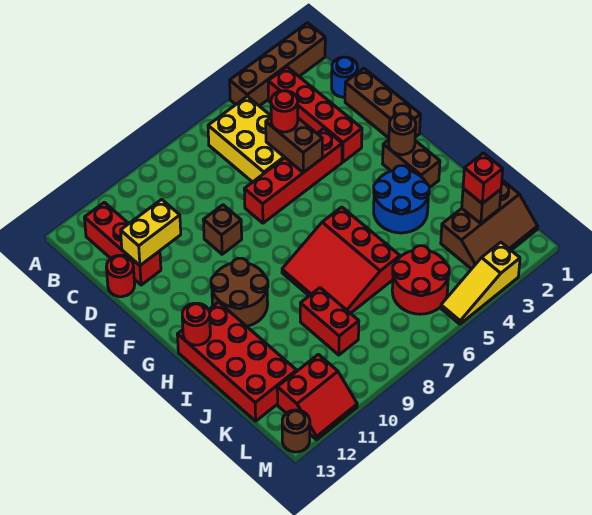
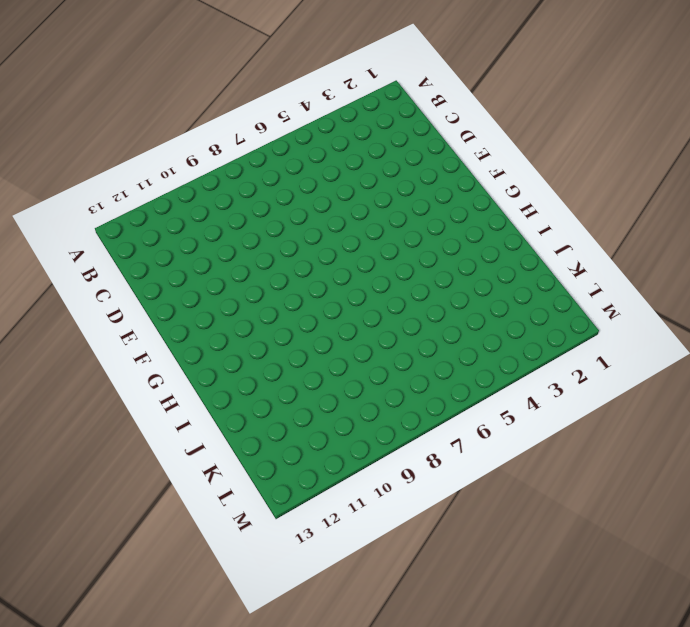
none -> brown 1x4 brick [230,23,325,106]
none -> red 1x4 brick [268,67,362,162]
none -> yellow 2x3 brick [208,96,285,182]

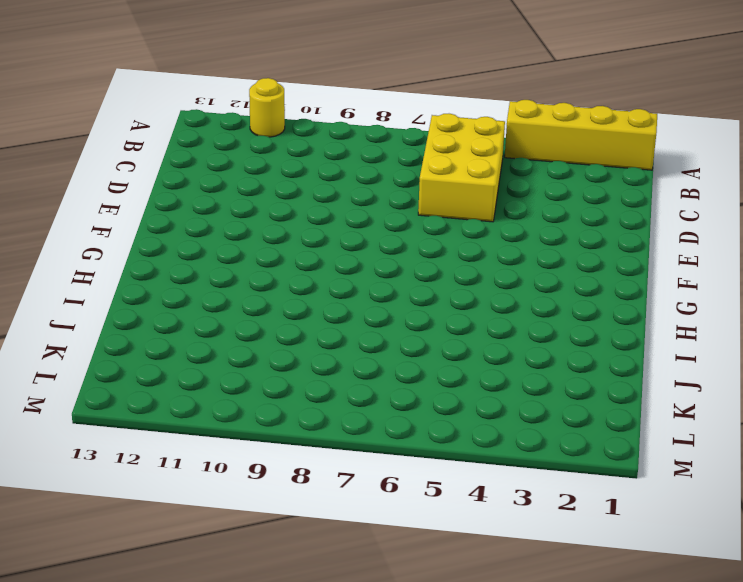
yellow 1x4 brick [505,100,657,170] -> brown 1x4 brick [230,23,325,106]
yellow 1x1 round brick [249,78,285,137] -> none
none -> red 1x4 brick [268,67,362,162]
none -> red 1x3 brick [84,202,161,285]
none -> blue 1x1 round brick [332,57,357,97]

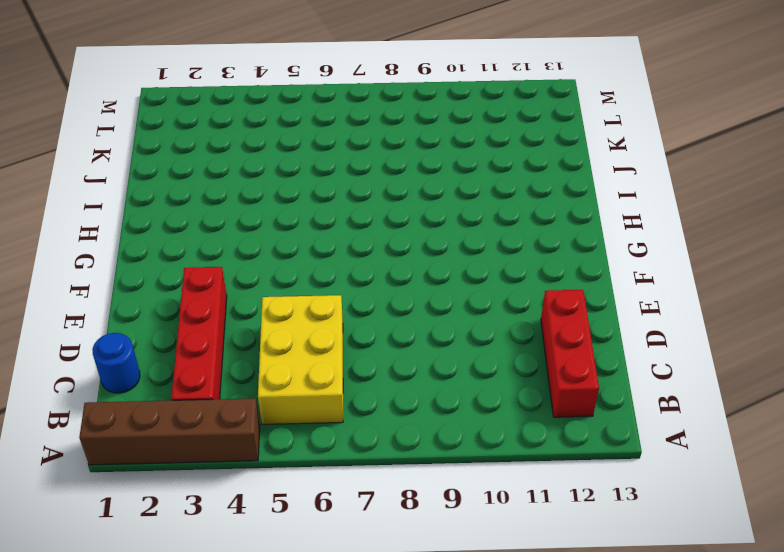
none -> brown 1x3 brick [345,68,420,138]
none -> red 1x1 round brick [106,255,135,297]
none -> red 1x4 brick [244,129,342,223]

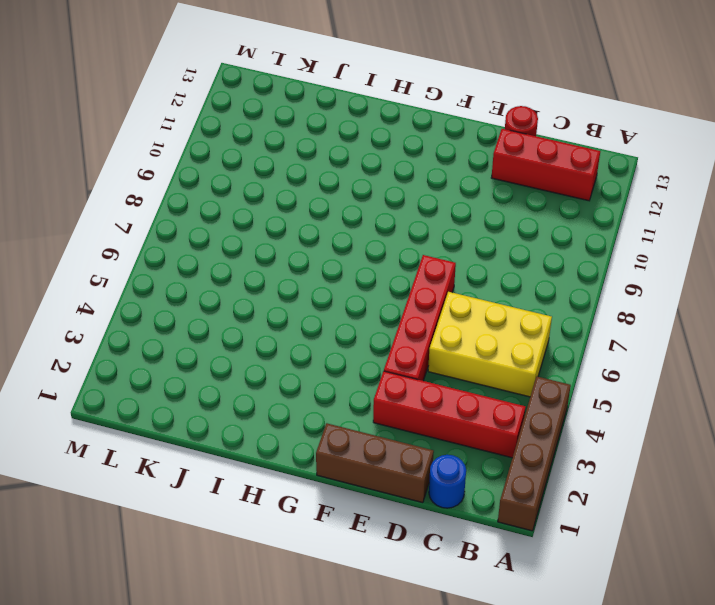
none -> brown 1x1 brick [203,205,242,254]
none -> brown 1x2 brick [383,140,440,188]
none -> brown 2x2 round brick [211,258,268,326]

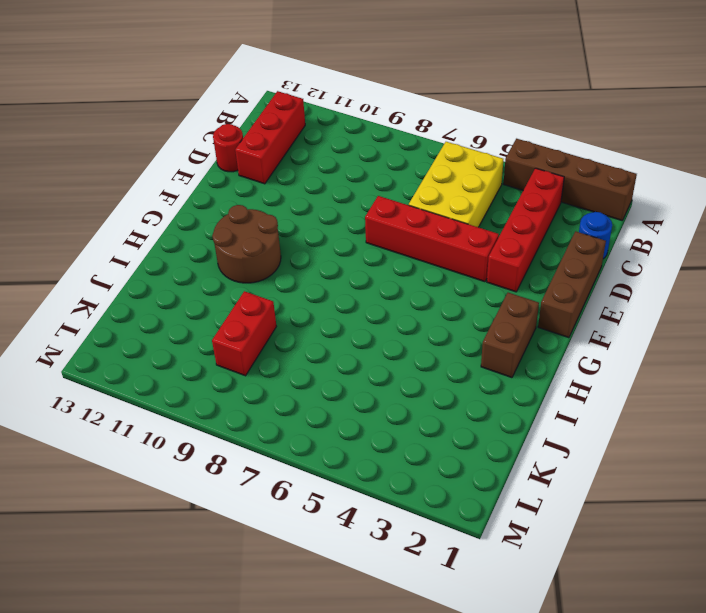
none -> brown 1x1 brick [203,205,242,254]
none -> blue 2x2 round brick [374,166,429,233]
none -> red 3x3 slope [282,207,400,313]

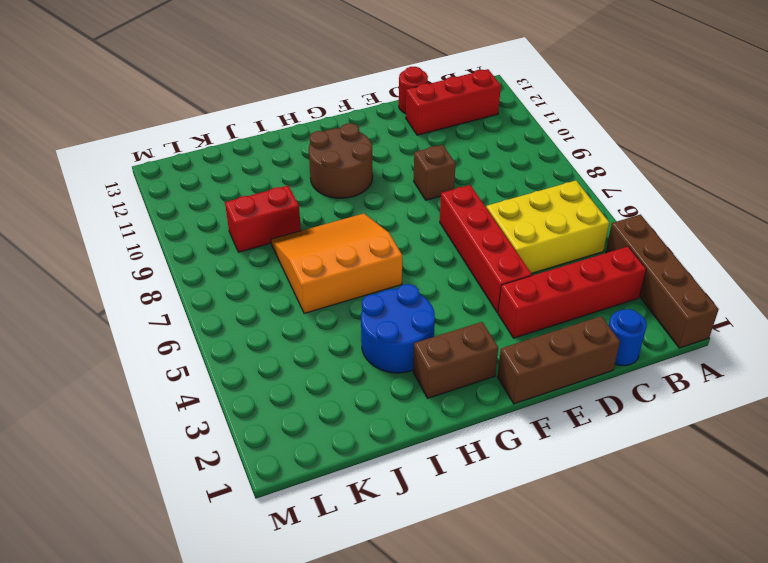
orange 3x3 slope [271,214,402,313] -> red 3x3 slope [282,207,400,313]
none -> red 2x4 brick [177,302,297,421]
none -> brown 2x3 slope [441,180,538,269]
none -> red 2x2 round brick [392,246,449,314]

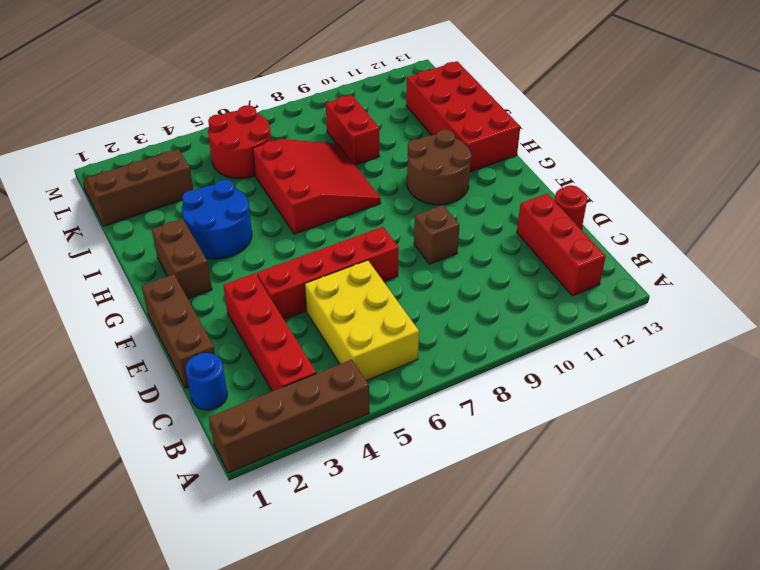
none -> red 2x2 slope [277,354,357,440]
none -> yellow 1x3 slope [441,242,520,324]
none -> brown 1x1 round brick [282,410,310,452]

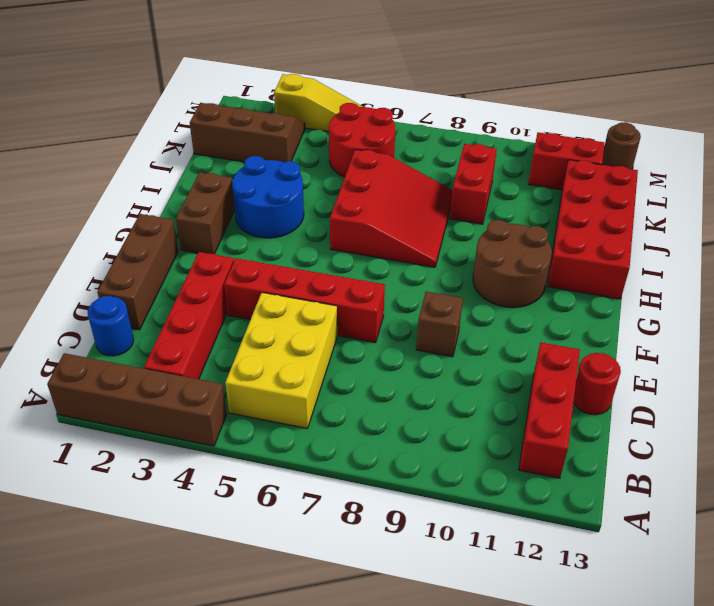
none -> brown 1x2 brick [266,118,322,173]
none -> yellow 1x2 brick [121,199,181,265]
none -> brown 1x1 round brick [389,114,416,155]

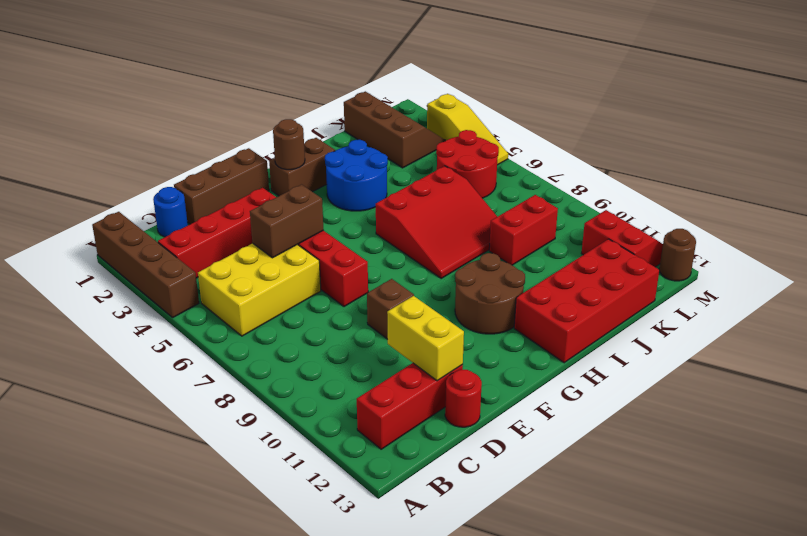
none -> red 1x1 round brick [182,303,210,345]
none -> brown 1x1 brick [462,189,501,223]
none -> red 1x1 round brick [271,91,298,132]

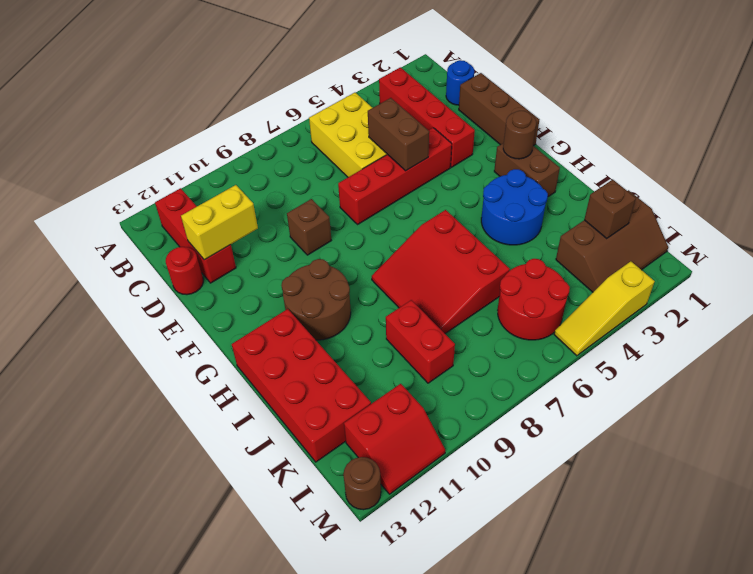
none -> brown 1x4 brick [230,23,325,106]
none -> red 1x1 round brick [182,303,210,345]
none -> red 1x1 round brick [271,91,298,132]

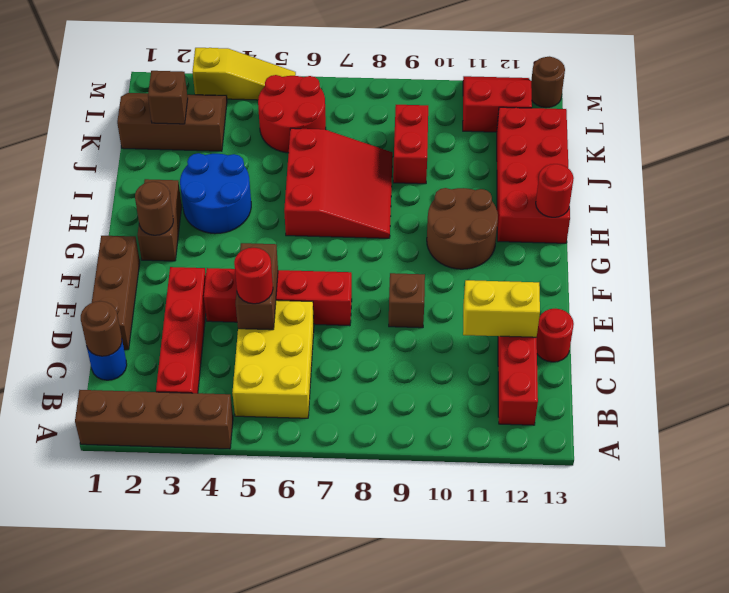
brown 1x1 round brick [81,301,122,356] -> none
none -> red 1x1 brick [463,153,503,203]

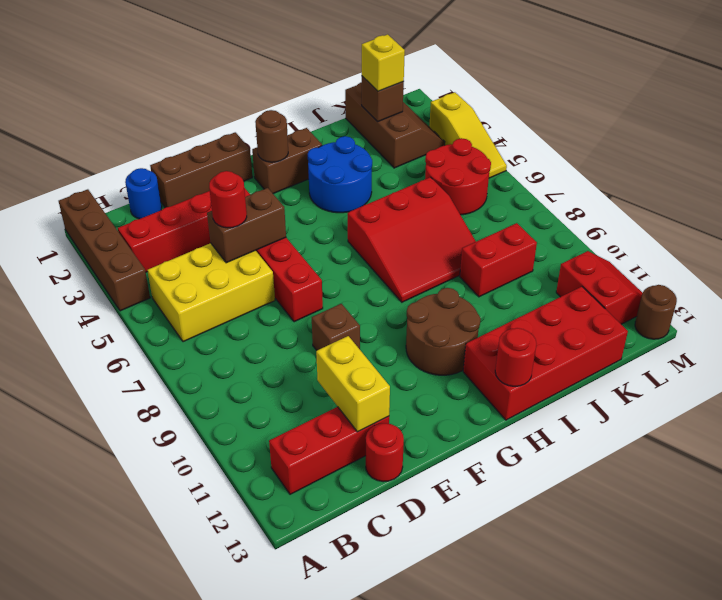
yellow 1x1 brick [362,34,405,91] -> red 1x1 brick [463,153,503,203]

